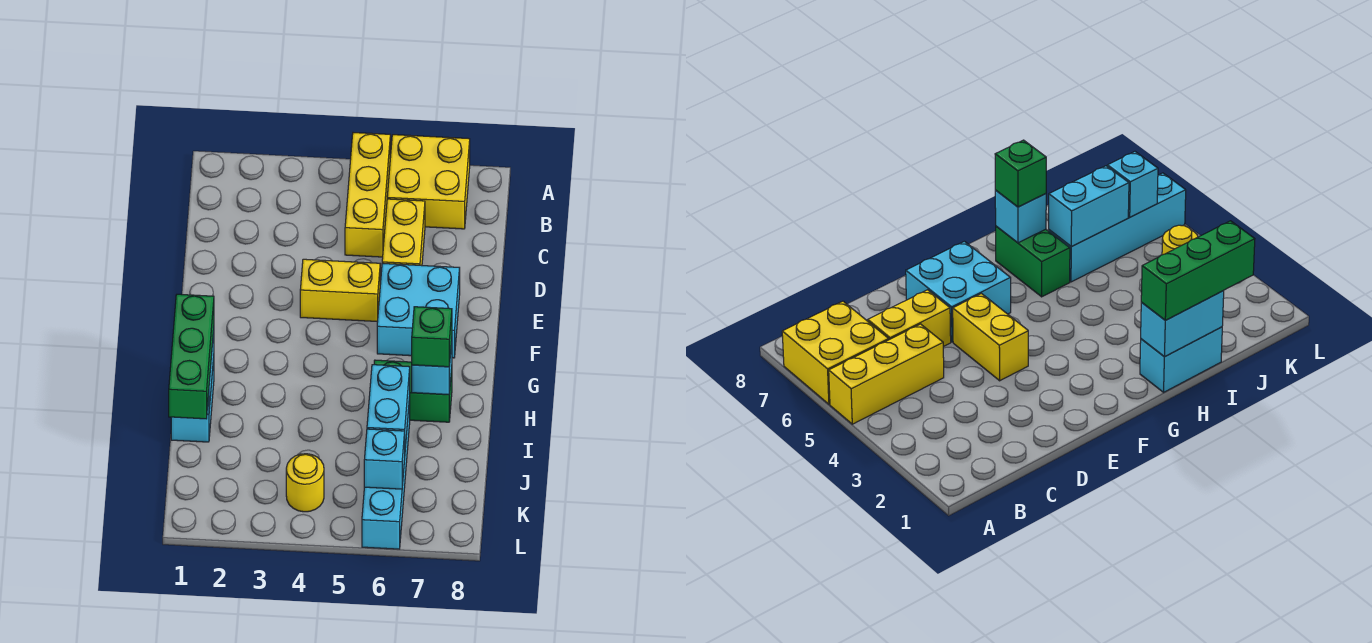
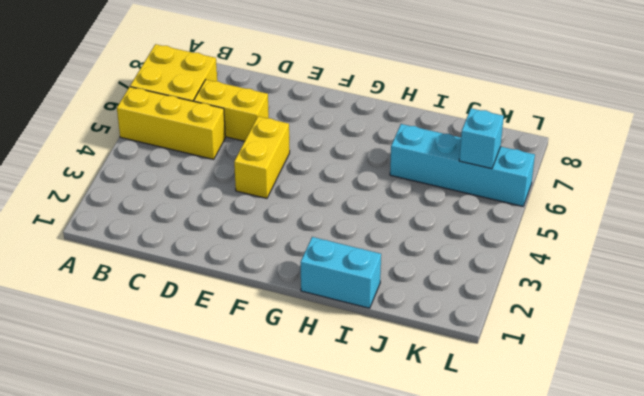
none -> cyan 2x2 brick [377,263,460,358]
none -> green 1x2 brick [374,360,452,422]
none -> yellow 1x1 round brick [286,454,324,512]

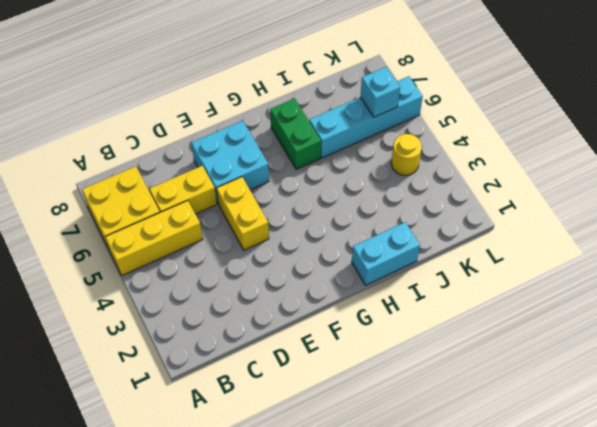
none -> cyan 1x2 brick [1141,291,1224,357]
none -> cyan 1x1 brick [412,341,452,395]
none -> cyan 1x2 brick [367,365,410,447]

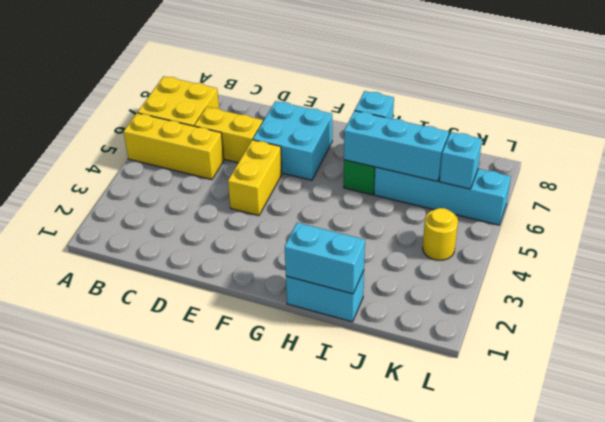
cyan 1x3 brick [344,111,449,181] -> cyan 1x2 brick [367,365,410,447]
none -> green 1x3 brick [169,294,214,419]
none -> green 1x1 brick [412,307,452,367]

